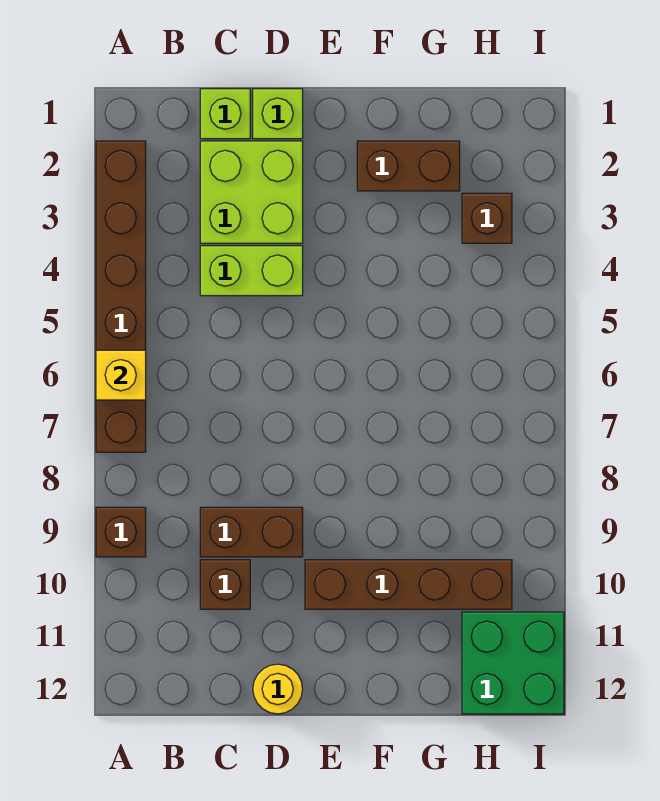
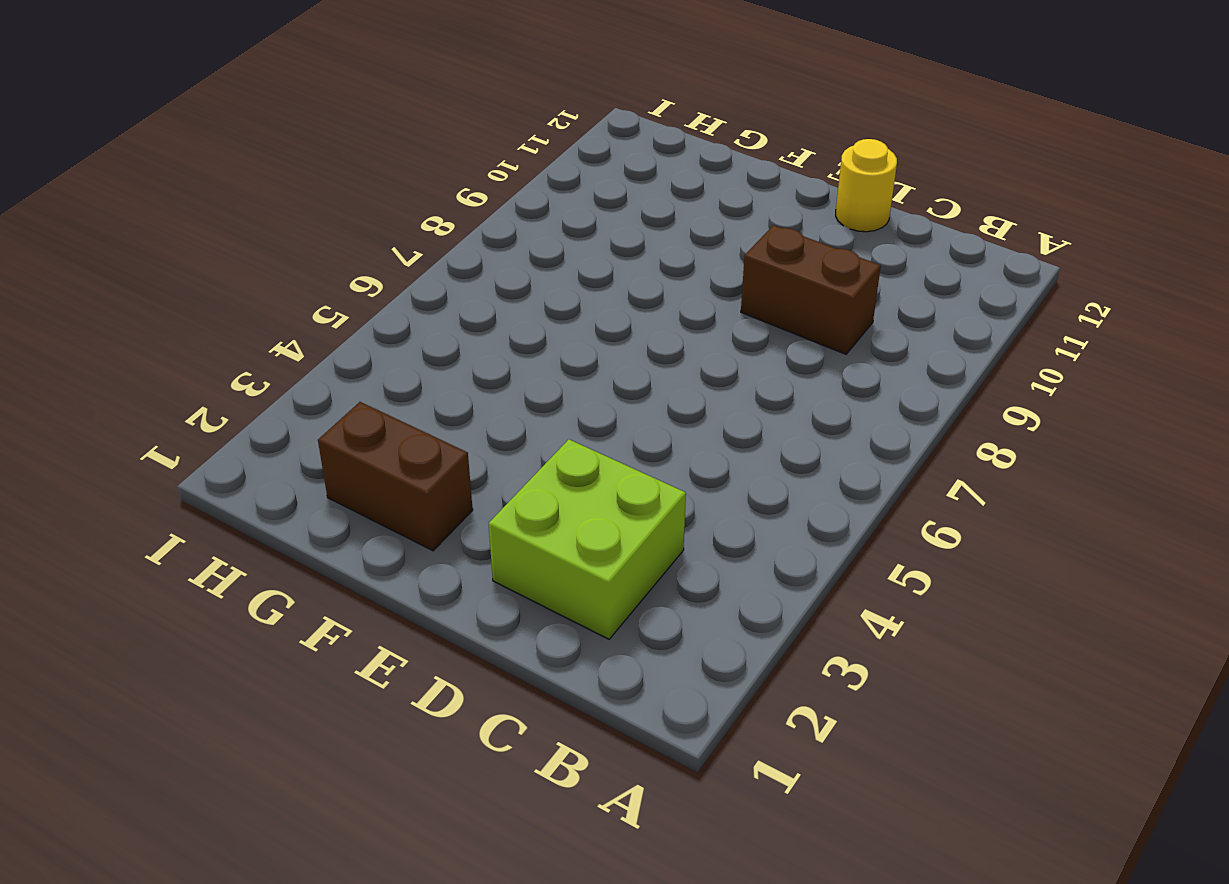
none -> brown 1x6 brick [96,141,146,452]
none -> brown 1x1 brick [96,507,146,557]
none -> lime 1x1 brick [200,89,250,139]

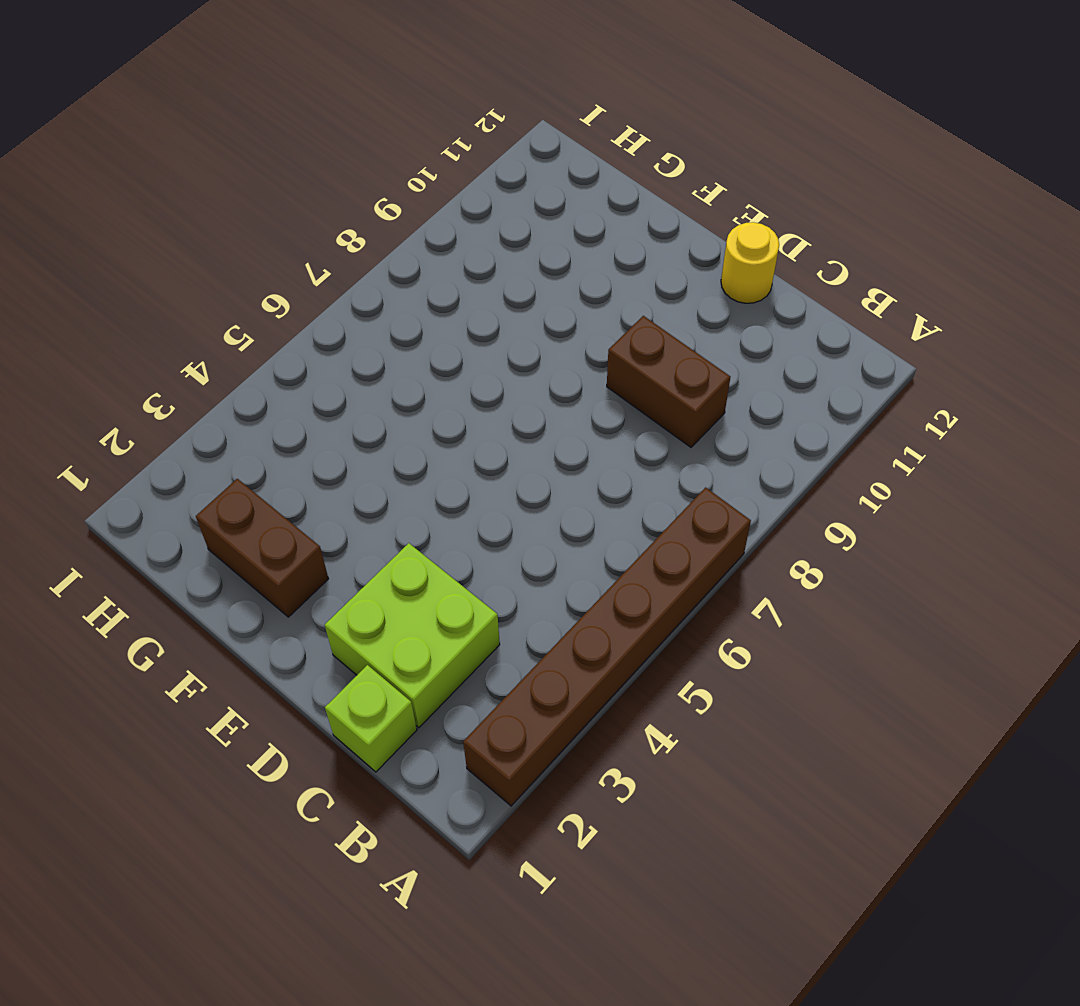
none -> brown 1x1 brick [96,507,146,557]
none -> lime 1x2 brick [200,246,303,296]
none -> brown 1x1 brick [200,560,250,609]

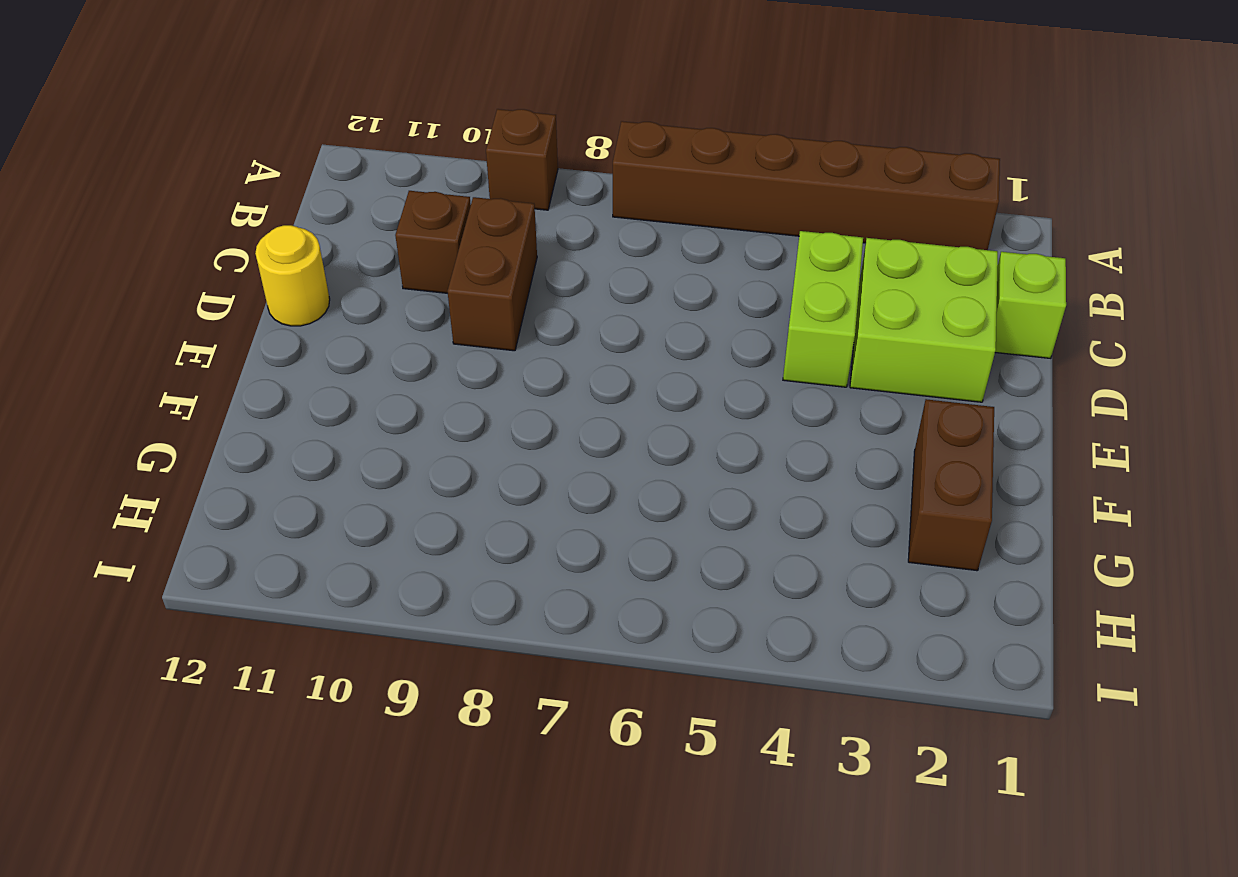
none -> lime 1x1 brick [253,89,303,139]
none -> brown 1x4 brick [305,560,512,609]
none -> brown 1x1 brick [462,193,512,243]

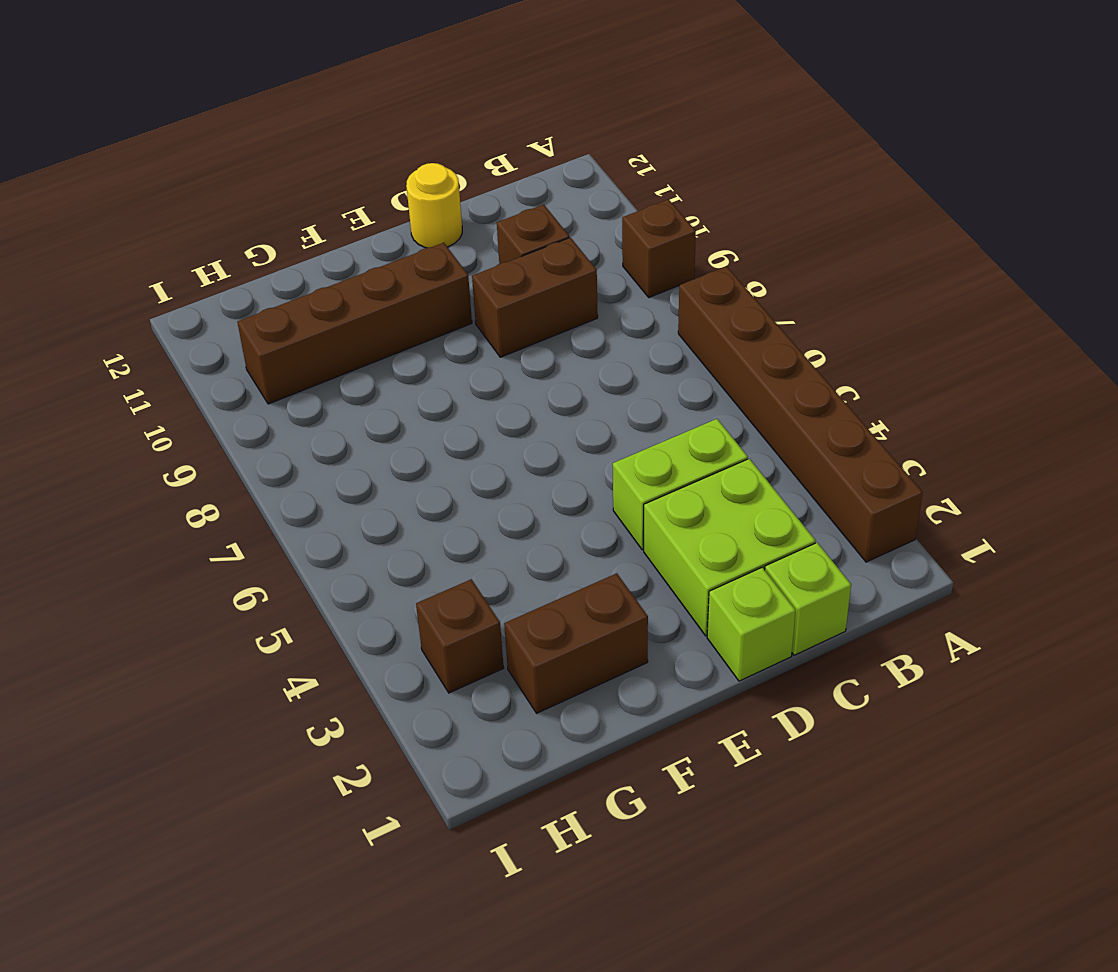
none -> green 2x2 brick [462,612,564,714]
none -> yellow 1x1 brick [96,350,146,400]

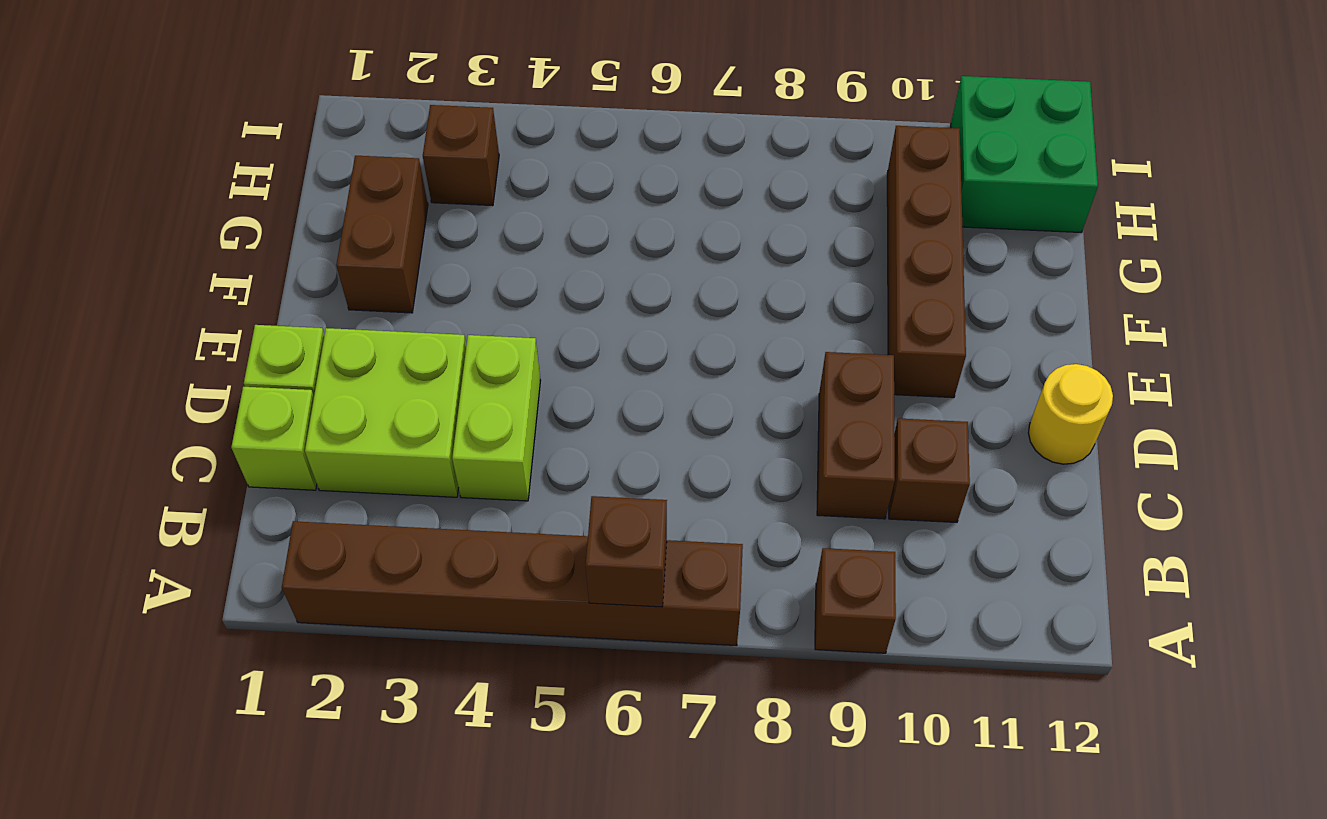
brown 1x1 brick [586,496,667,607] -> yellow 1x1 brick [96,350,146,400]

